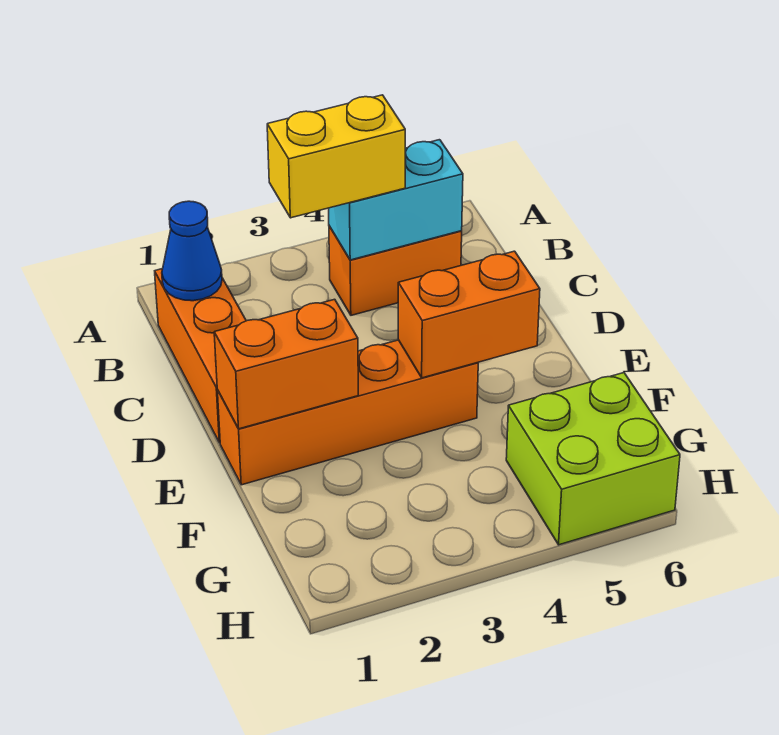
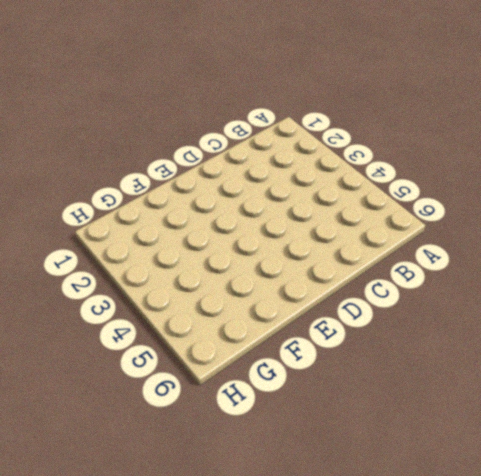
none -> orange 1x3 brick [155,269,246,443]
none -> orange 1x2 brick [329,226,462,315]

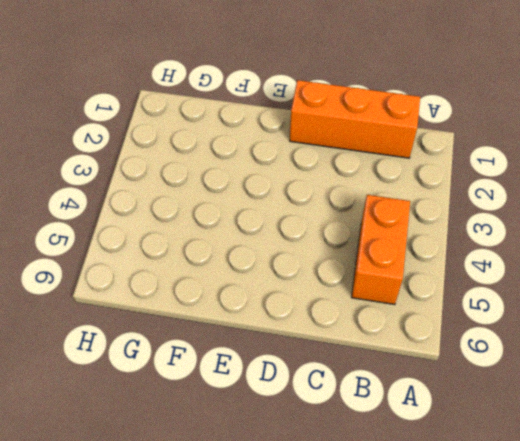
none -> orange 1x4 brick [217,340,478,485]
none -> lime 2x2 brick [506,373,680,545]

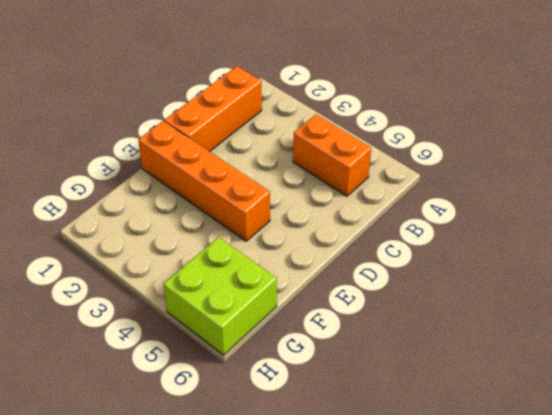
none -> blue 1x1 cone [162,201,222,301]
none -> cyan 1x2 brick [329,140,463,260]

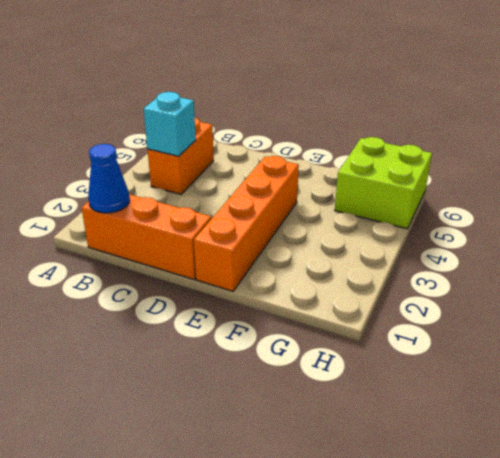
cyan 1x1 brick [144,92,196,156] -> cyan 1x2 brick [329,140,463,260]
none -> orange 1x2 brick [214,299,358,429]
none -> orange 1x2 brick [398,251,540,378]

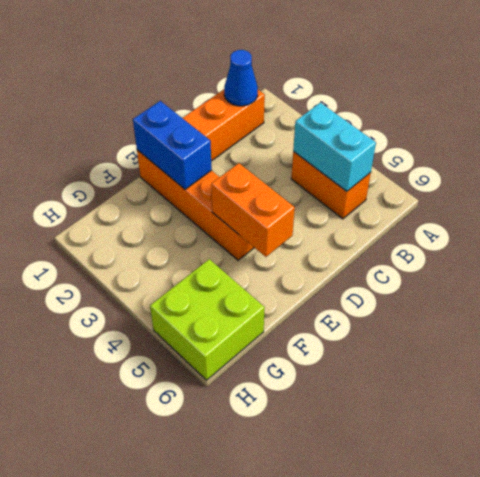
blue 1x2 brick [133,101,212,189] -> orange 1x2 brick [214,299,358,429]
none -> yellow 1x2 brick [267,95,405,218]

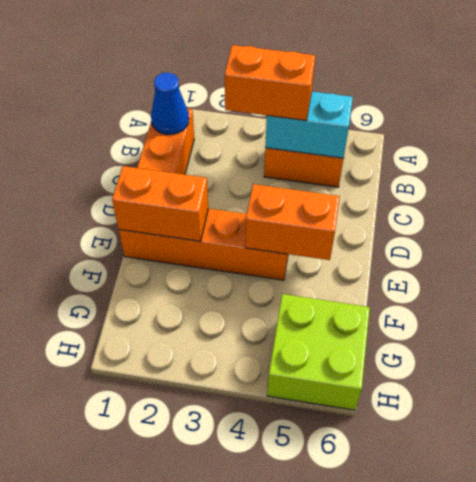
orange 1x2 brick [225,45,315,121] -> yellow 1x2 brick [267,95,405,218]

